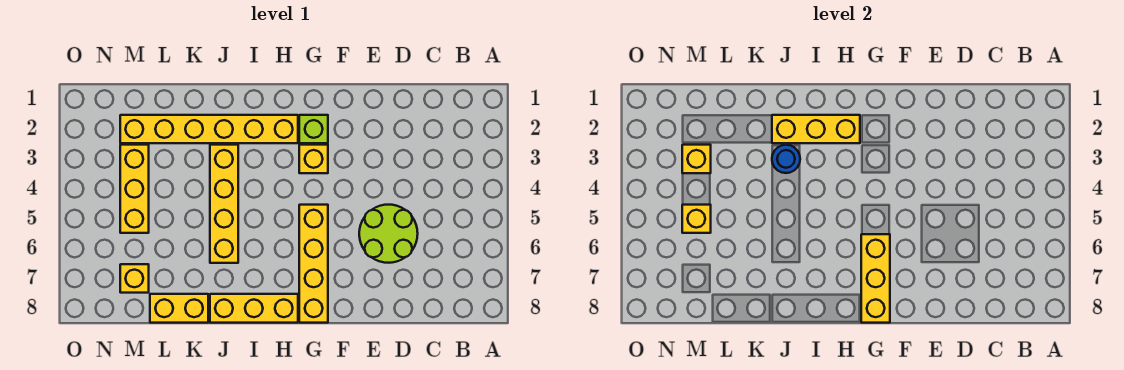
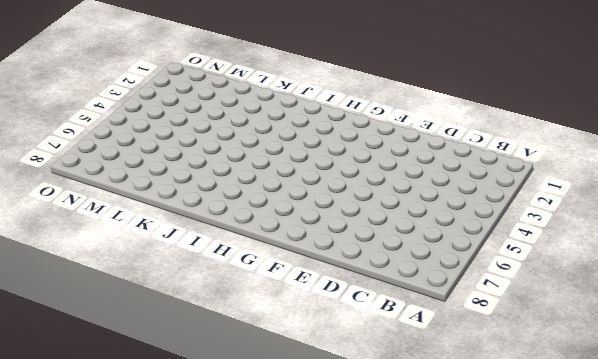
none -> lime 2x2 round brick [359,205,418,263]
none -> lime 1x1 brick [299,115,328,143]
none -> yellow 1x1 brick [299,145,328,173]

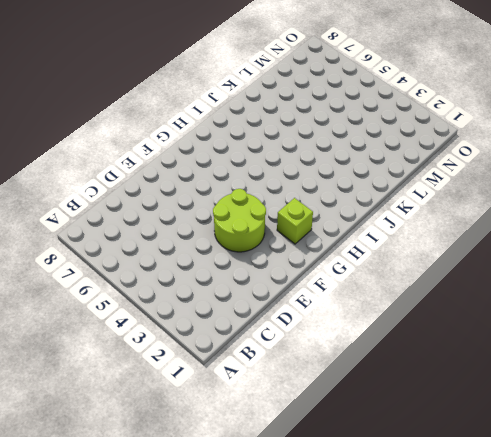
lime 2x2 round brick [213,189,266,252] -> lime 2x2 round brick moved to [359,205,418,263]
none -> yellow 1x1 brick [299,145,328,173]
none -> yellow 1x4 brick [299,205,328,323]
none -> yellow 1x6 brick [120,115,298,143]

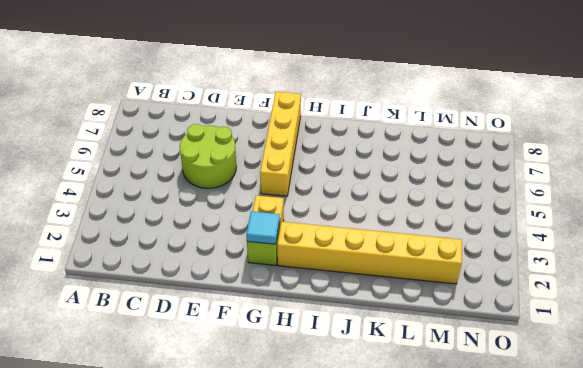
cyan 1x1 tile [246,211,280,244] -> none
none -> yellow 1x3 brick [210,294,298,323]
none -> yellow 1x4 brick [210,145,238,263]
none -> yellow 1x2 brick [150,294,208,323]

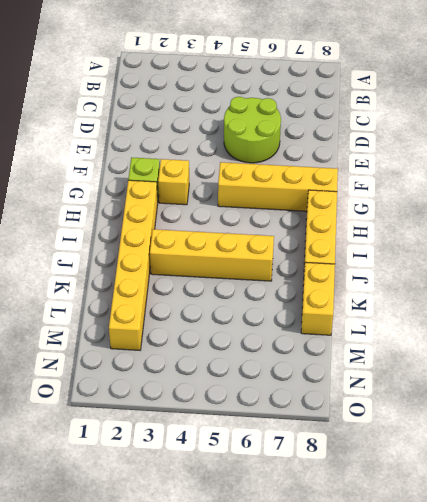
none -> yellow 1x3 brick [120,145,149,233]
none -> yellow 1x1 brick [120,264,149,293]
none -> yellow 1x3 brick [861,234,890,323]

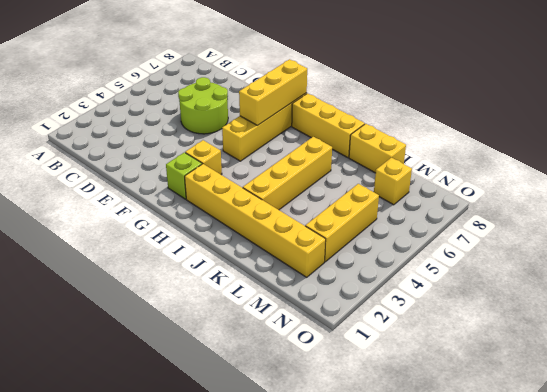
none -> yellow 1x3 brick [772,115,860,143]
none -> blue 1x1 round brick [772,145,800,173]
none -> yellow 1x1 brick [682,145,711,173]

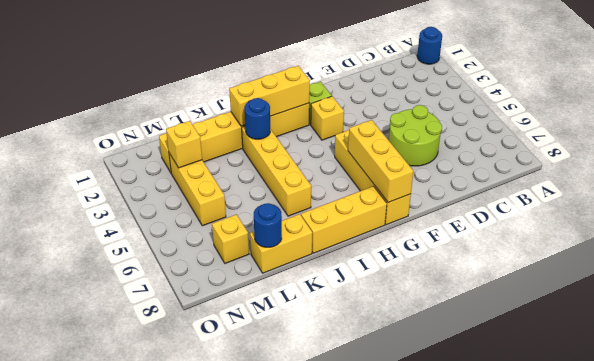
blue 1x1 round brick [417,27,442,64] -> none
blue 1x1 round brick [254,203,282,247] -> none
none -> yellow 1x1 brick [682,205,711,233]

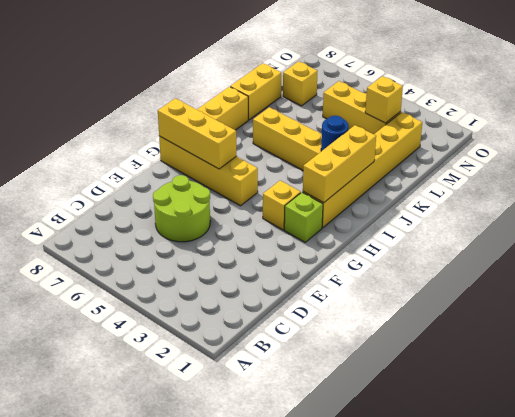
none -> yellow 1x1 brick [682,205,711,233]

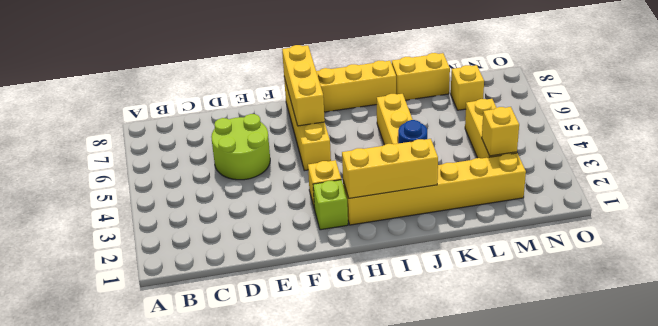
none -> yellow 1x1 brick [682,205,711,233]

